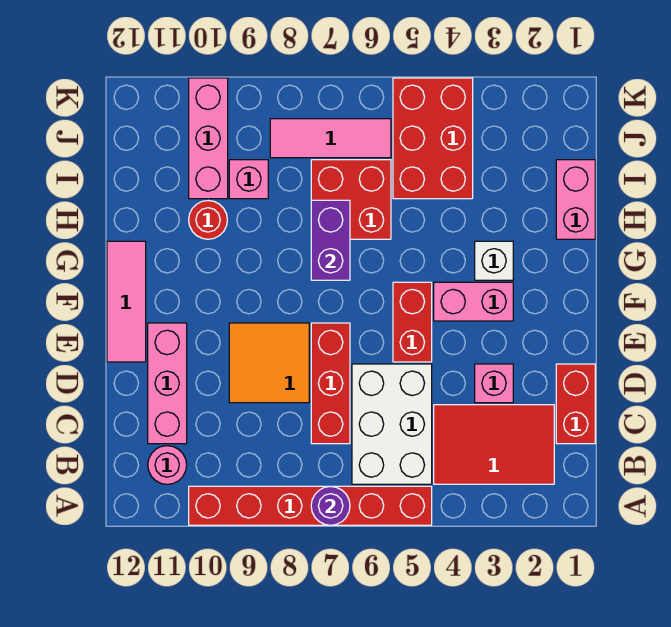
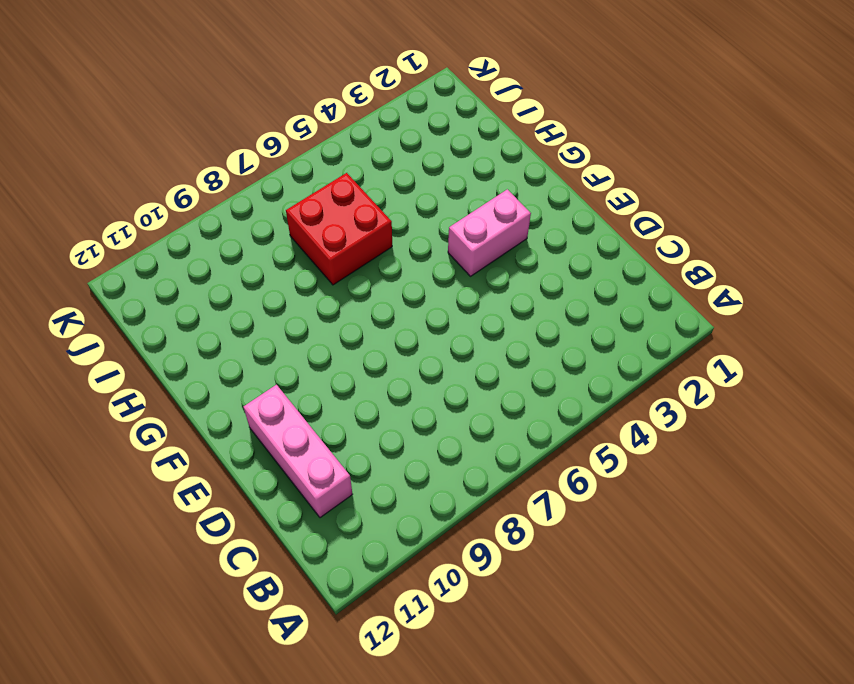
none -> red 1x6 brick [189,486,432,525]
none -> red 2x3 tile [434,405,554,484]
none -> white 2x3 brick [352,364,432,484]

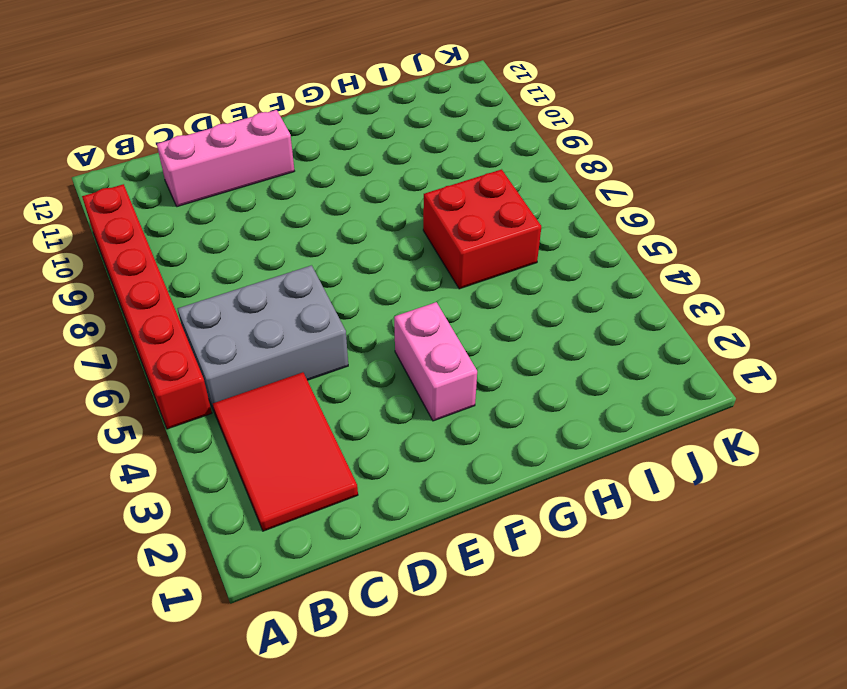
grey 2x3 brick [178,265,348,410] -> white 2x3 brick [352,364,432,484]
none -> pink 1x1 round brick [148,446,187,484]
none -> red 1x2 brick [556,364,595,444]
none -> red 1x3 brick [311,323,350,444]

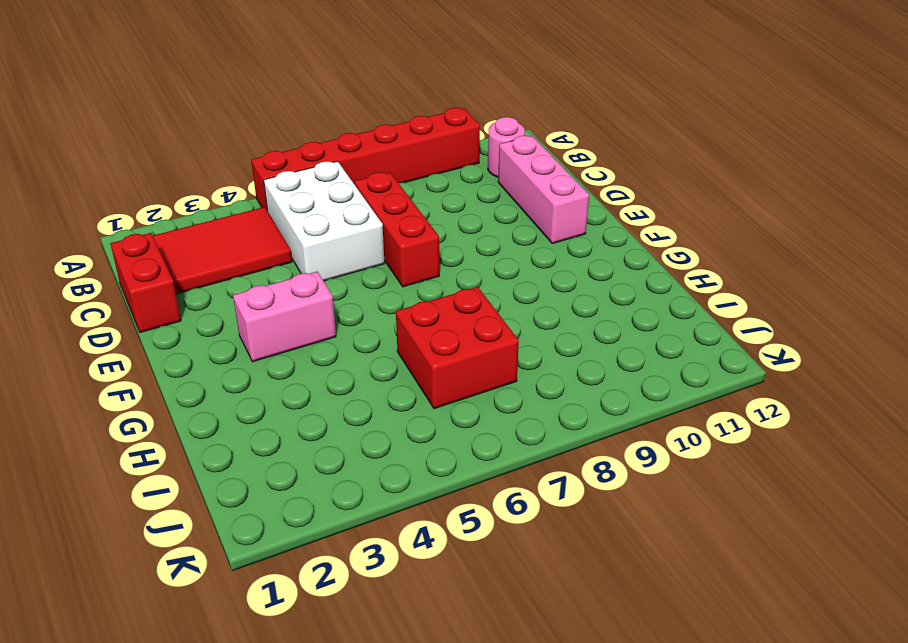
none -> pink 1x1 brick [475,364,513,403]
none -> orange 2x2 tile [229,323,309,403]
none -> red 1x2 brick [393,282,432,362]

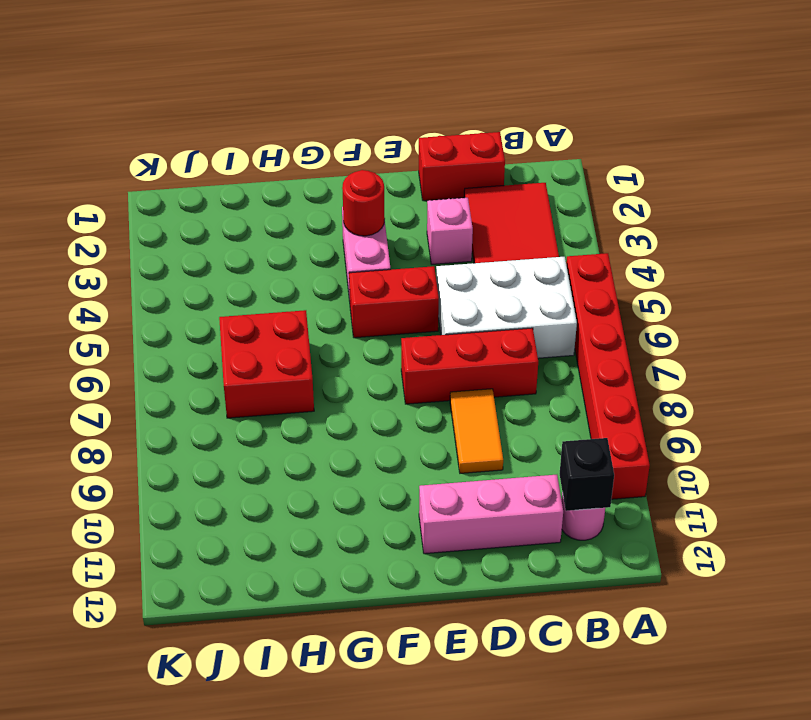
black 1x1 brick [560,438,614,511] -> none
orange 1x2 tile [450,389,503,473] -> orange 2x2 tile [229,323,309,403]
red 1x1 round brick [342,170,385,236] -> red 1x1 round brick moved to [189,201,227,239]
none -> pink 1x3 tile [107,241,146,362]
none -> white 1x1 brick [475,241,513,280]
none -> pink 1x2 brick [556,160,595,239]

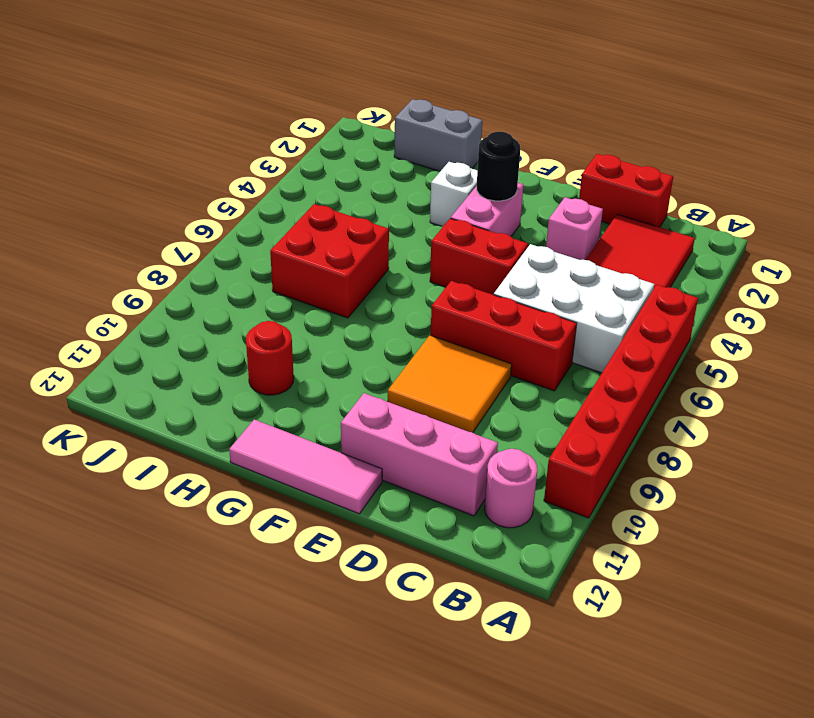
black 1x1 round brick [477,132,520,201] -> none
grey 1x2 brick [394,99,482,171] -> pink 1x2 brick [556,160,595,239]
none -> red 2x3 brick [393,78,473,199]
none -> pink 1x1 brick [229,160,268,199]
none -> pink 1x3 brick [189,78,228,199]

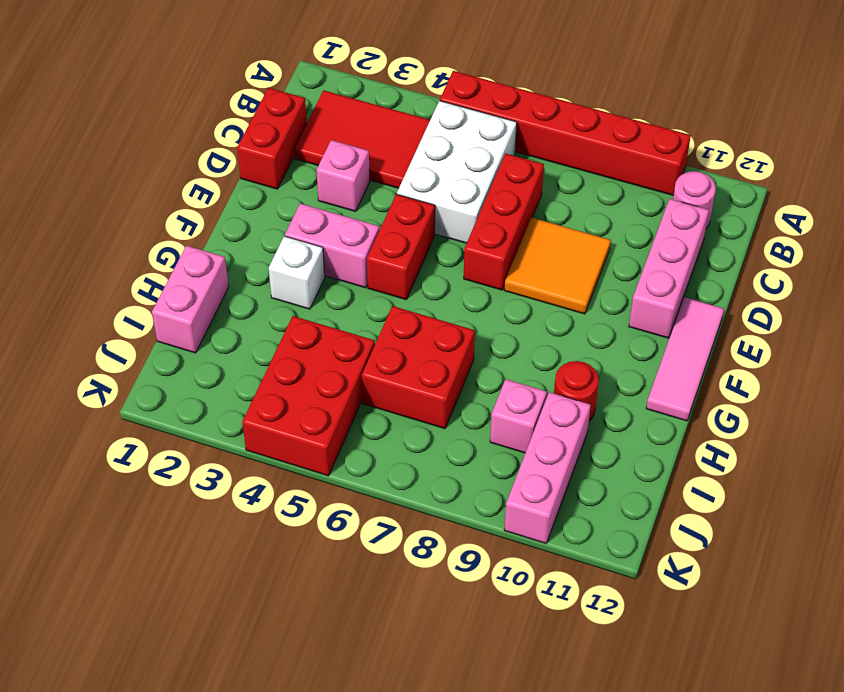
none -> pink 1x3 tile [270,119,391,158]
none -> purple 1x1 round brick [311,486,350,525]
none -> purple 1x2 brick [311,200,350,280]

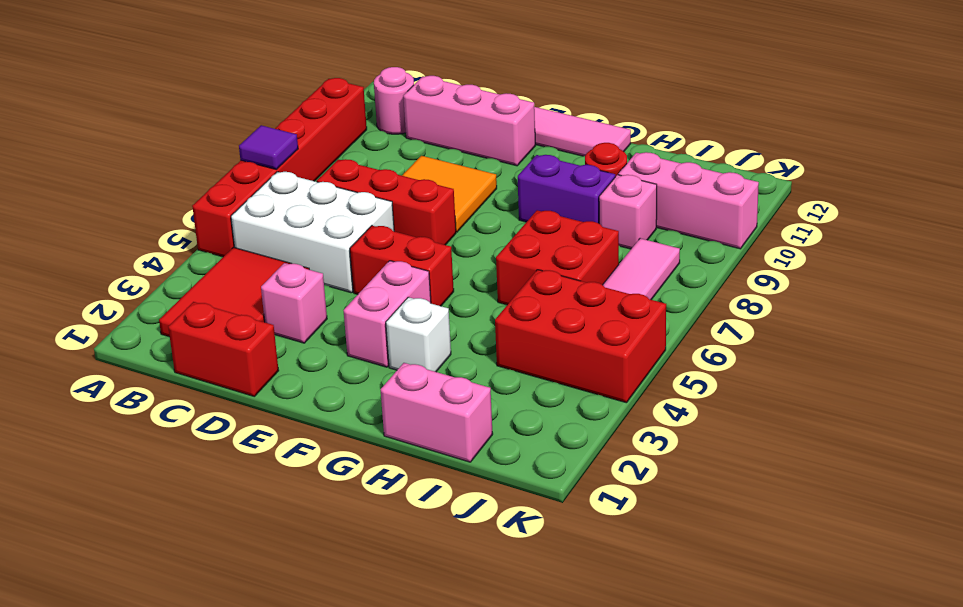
purple 1x1 tile [239,125,298,170] -> purple 1x1 round brick [311,486,350,525]
purple 1x2 brick [518,155,615,223] -> purple 1x2 brick moved to [311,200,350,280]

